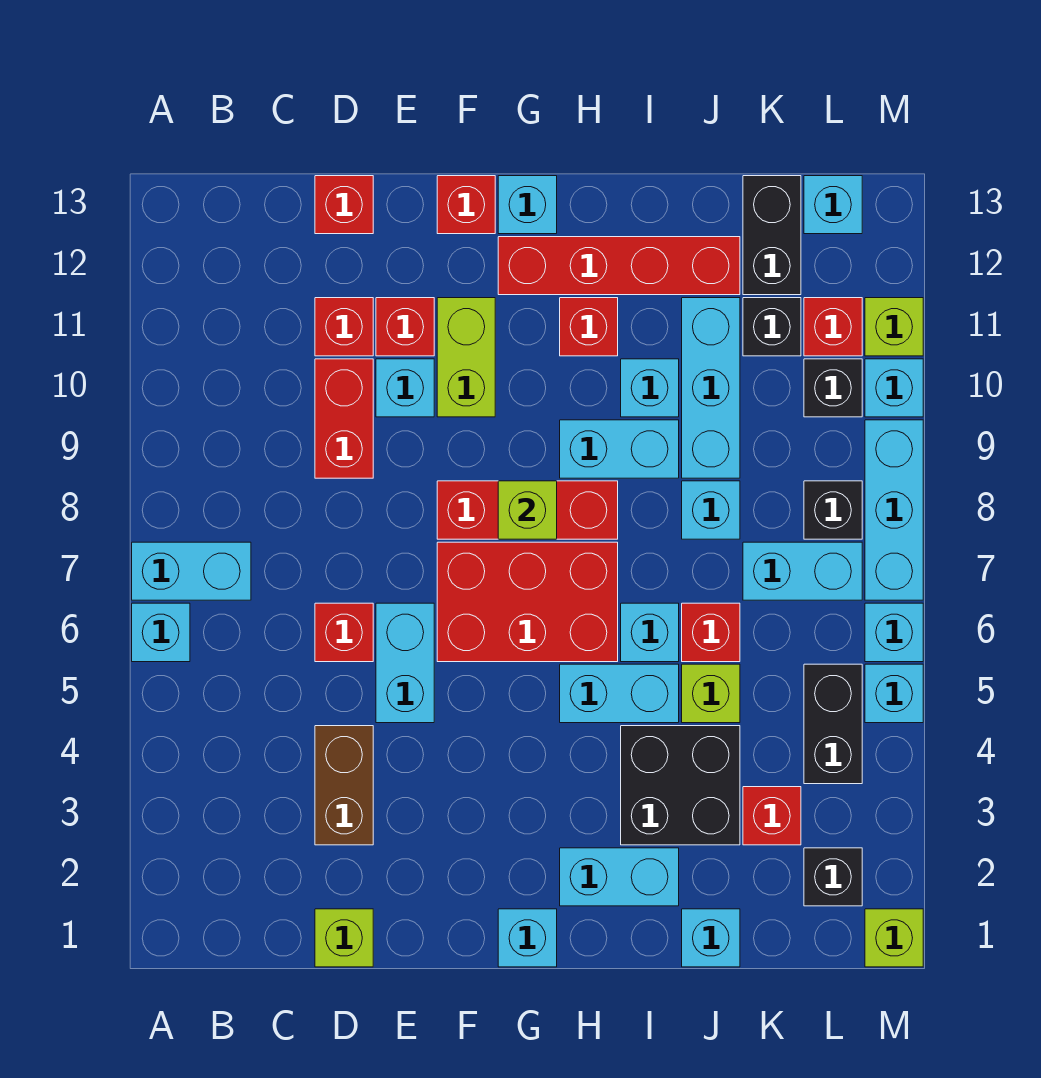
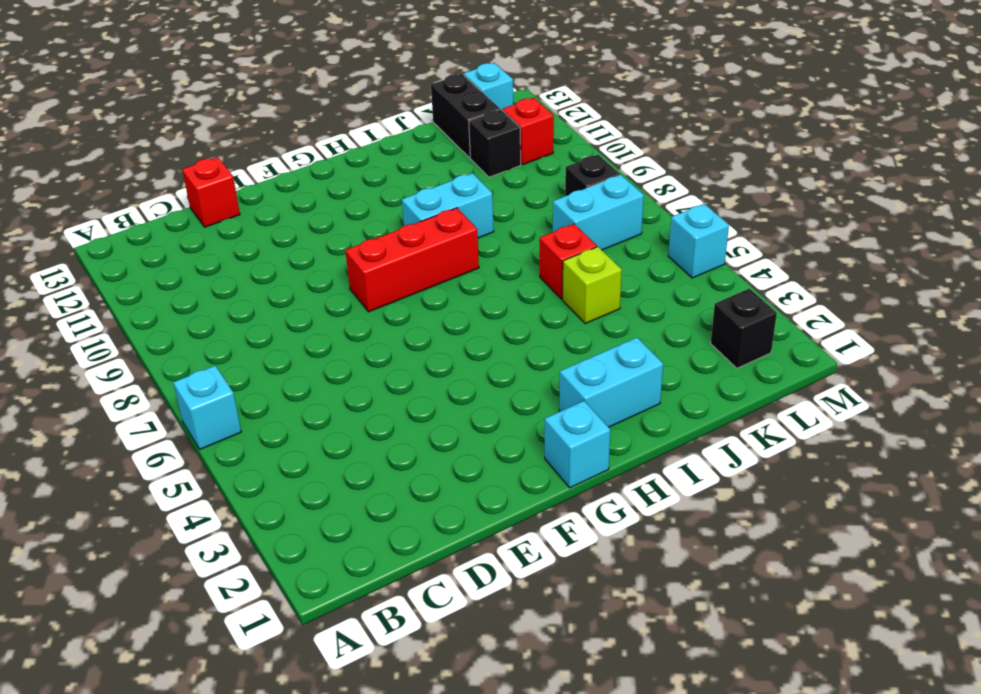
none -> cyan 1x2 brick [132,542,251,600]
none -> lime 1x1 brick [315,909,373,967]
none -> brown 1x2 brick [315,726,373,845]
none -> red 1x1 brick [315,603,373,662]

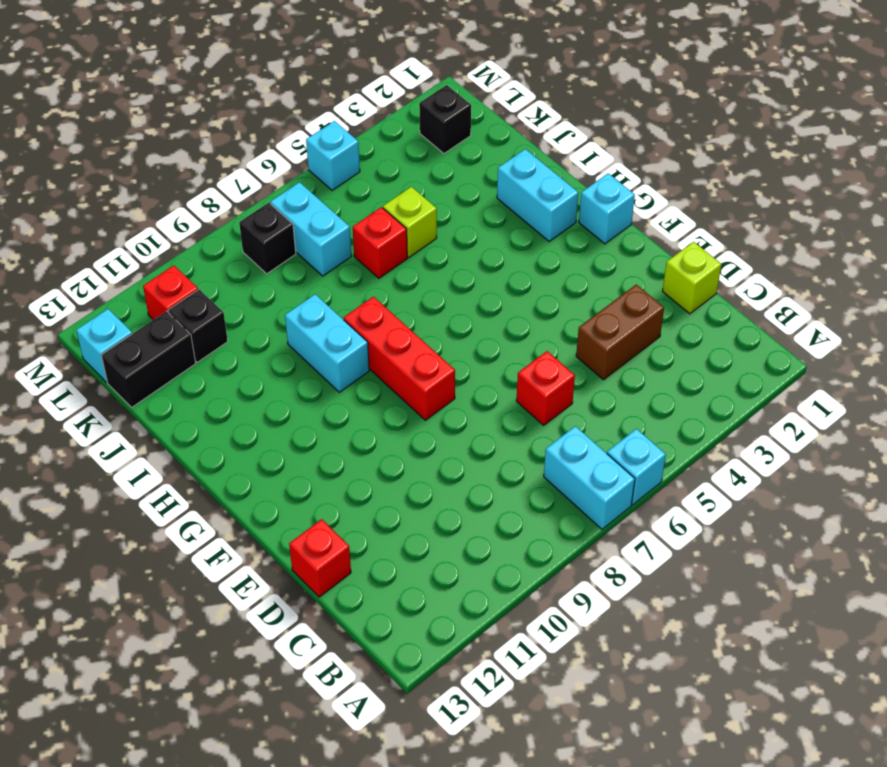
none -> red 1x2 brick [315,359,373,478]
none -> red 1x1 brick [315,298,373,356]
none -> cyan 1x2 brick [376,603,434,723]
none -> cyan 1x1 brick [376,359,434,417]

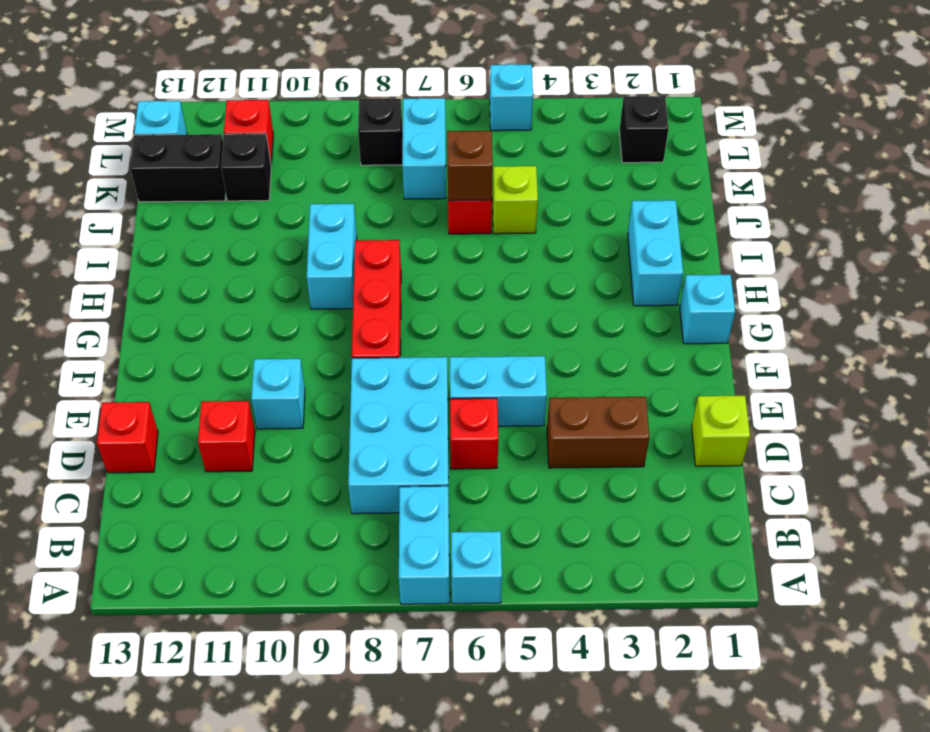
cyan 2x3 brick [348,357,449,514] -> none
brown 1x1 brick [447,131,493,201] -> none
none -> red 1x2 brick [315,359,373,478]
none -> red 1x1 brick [376,298,434,356]
none -> red 2x3 brick [437,542,618,662]
none -> lime 1x2 brick [437,298,495,417]

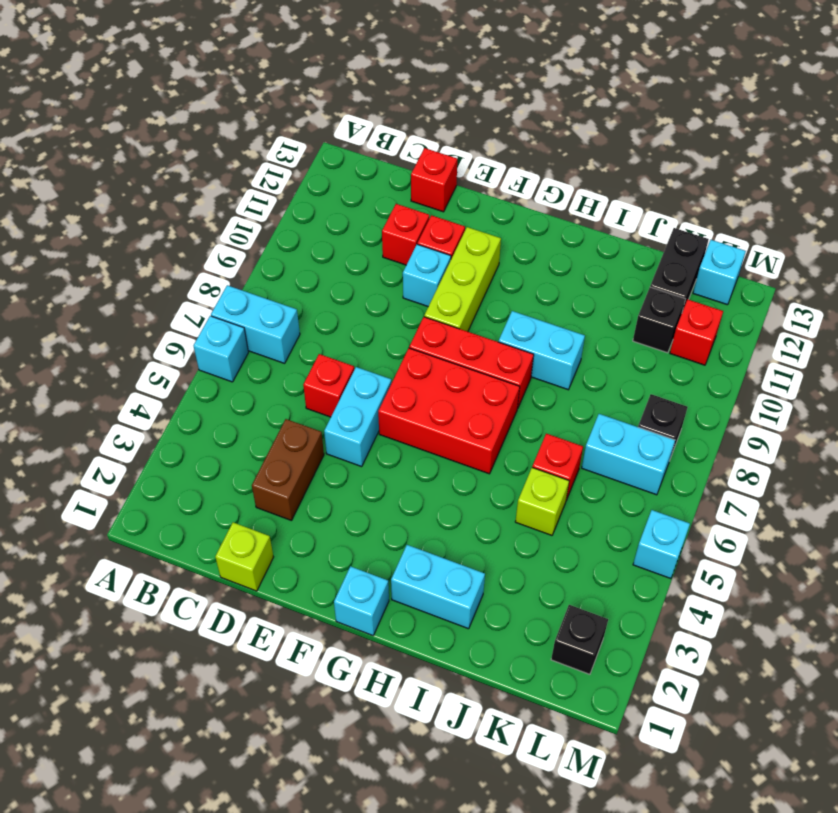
lime 1x3 brick [424,227,501,332] -> lime 1x2 brick [437,298,495,417]
none -> red 1x2 brick [315,359,373,478]
none -> red 1x1 brick [437,176,495,234]
none -> red 1x4 brick [498,237,740,295]
none -> cyan 1x1 brick [498,176,557,234]

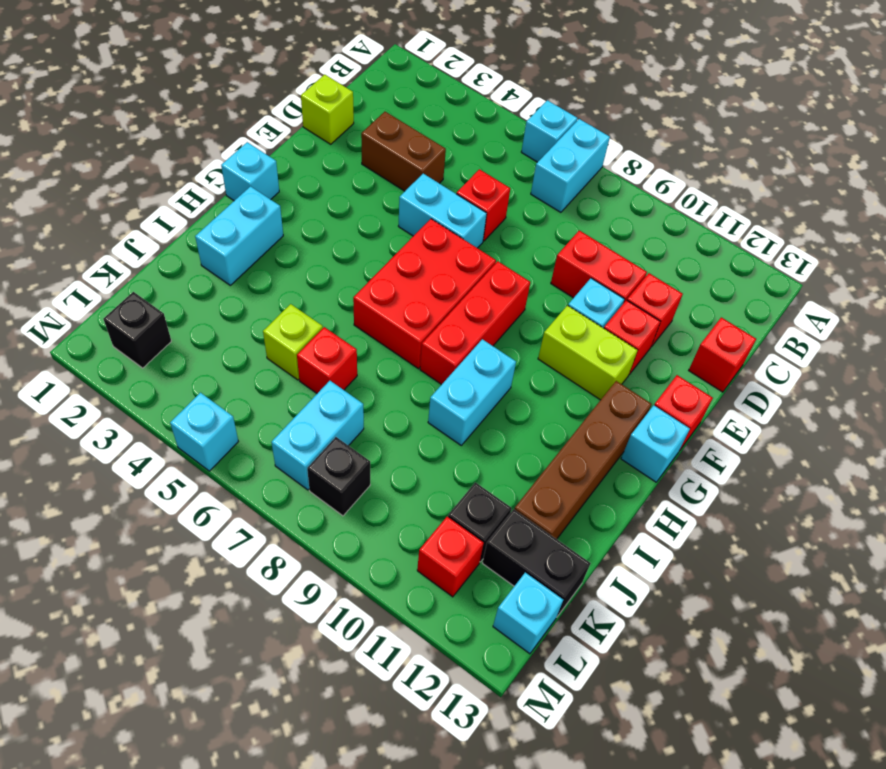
brown 1x4 brick [514,381,651,539] -> red 1x4 brick [498,237,740,295]
none -> cyan 1x2 brick [560,664,679,723]
none -> red 1x1 brick [560,298,618,356]
none -> black 2x2 brick [621,726,740,845]
none -> cyan 1x1 brick [621,603,679,662]

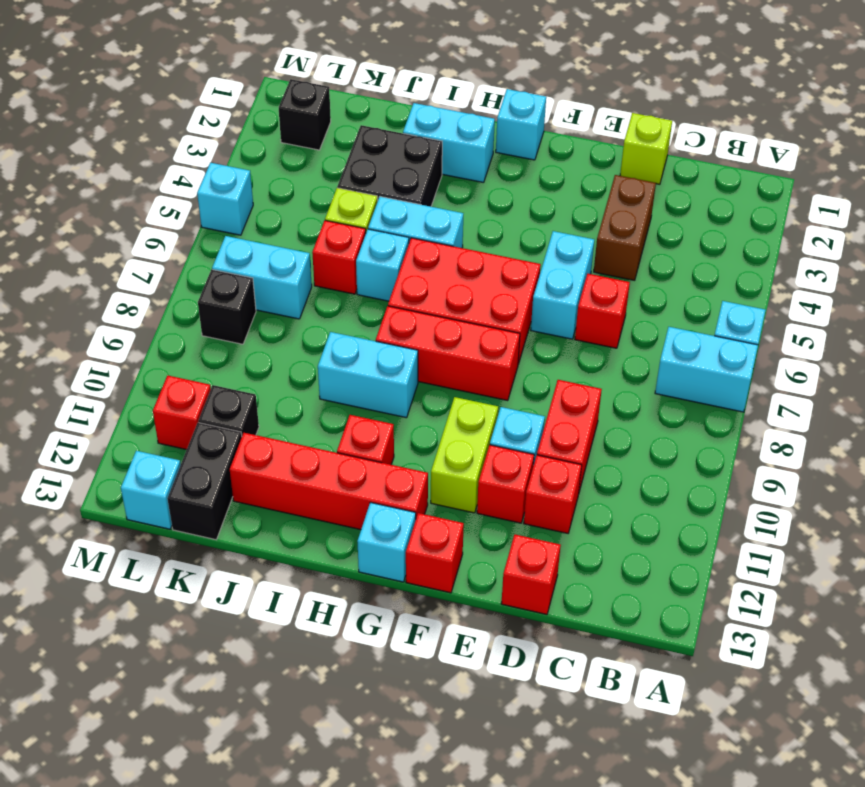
none -> cyan 1x1 brick [621,359,679,417]
none -> cyan 1x1 brick [682,909,740,967]
none -> cyan 1x1 brick [682,481,740,539]
none -> cyan 1x3 brick [682,298,740,478]

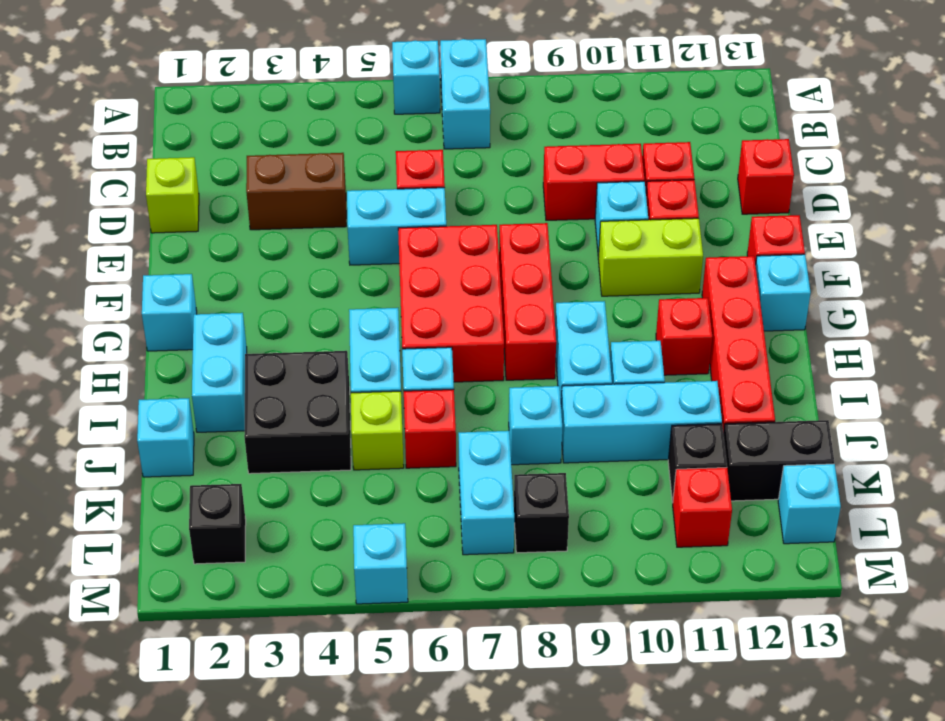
none -> red 1x1 brick [743,787,801,845]
none -> black 1x2 brick [804,664,862,784]
none -> black 1x1 brick [804,359,862,417]
none -> lime 1x1 brick [865,909,923,967]

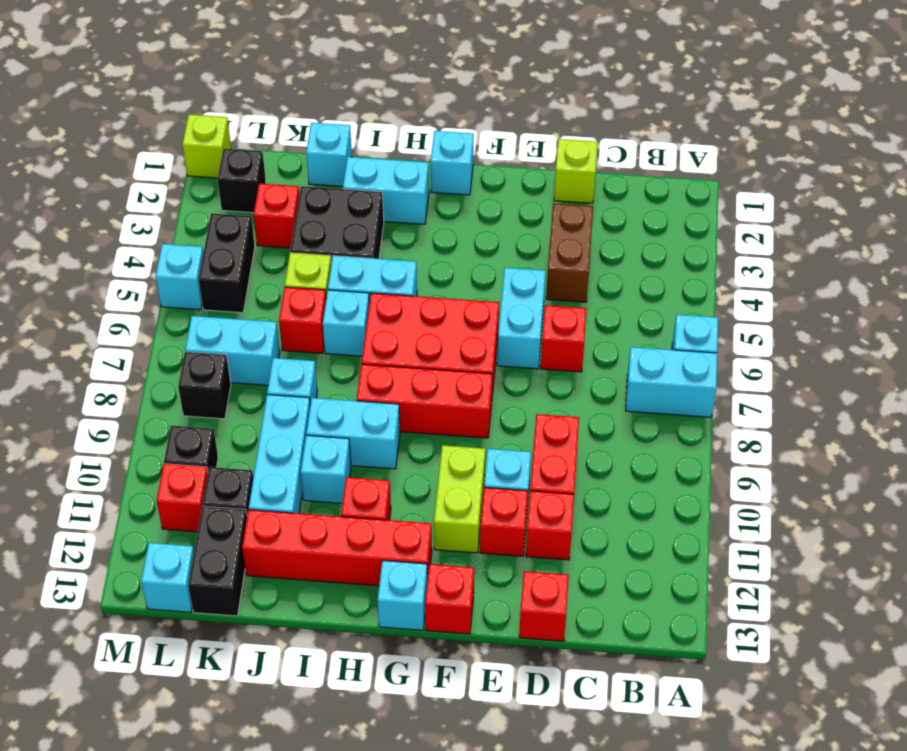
none -> cyan 1x1 brick [865,603,923,662]
none -> cyan 1x3 brick [865,420,923,600]
none -> cyan 1x1 brick [865,359,923,417]
none -> lime 1x1 brick [865,298,923,356]

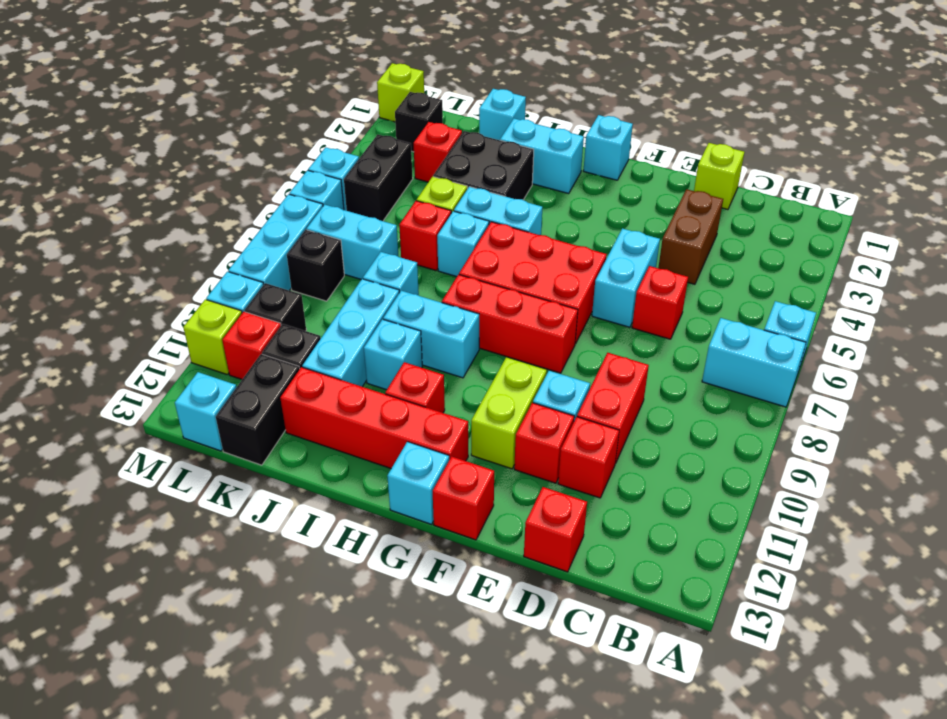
none -> lime 1x1 brick [498,481,557,539]

